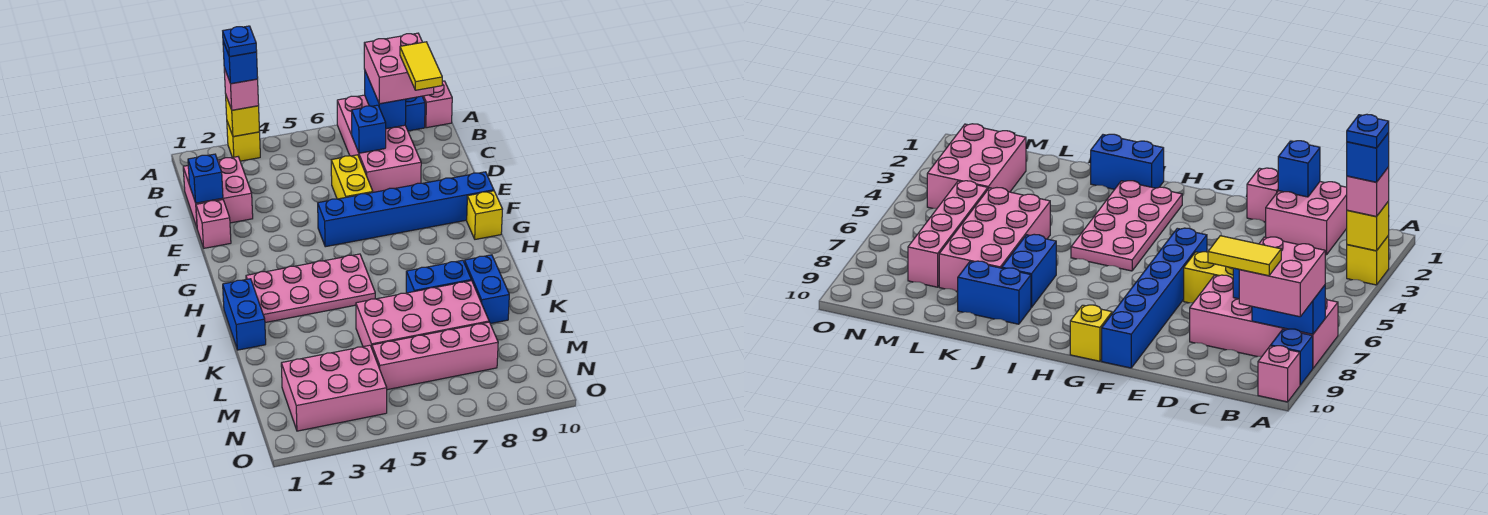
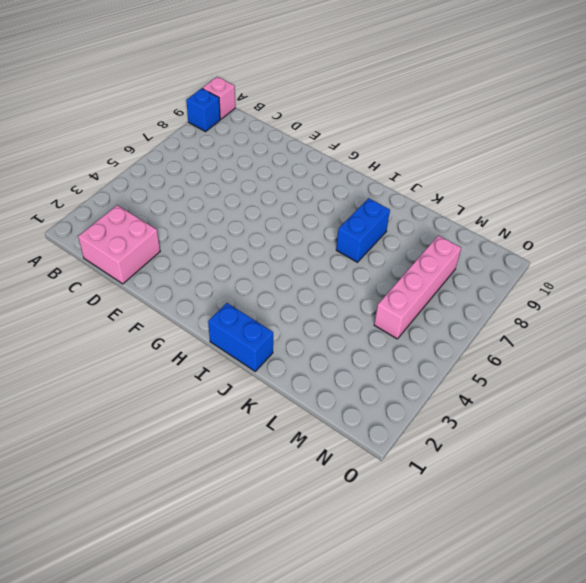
none -> yellow 1x1 brick [227,122,260,161]
none -> pink 2x4 brick [337,95,421,192]
none -> yellow 1x2 brick [331,155,373,199]

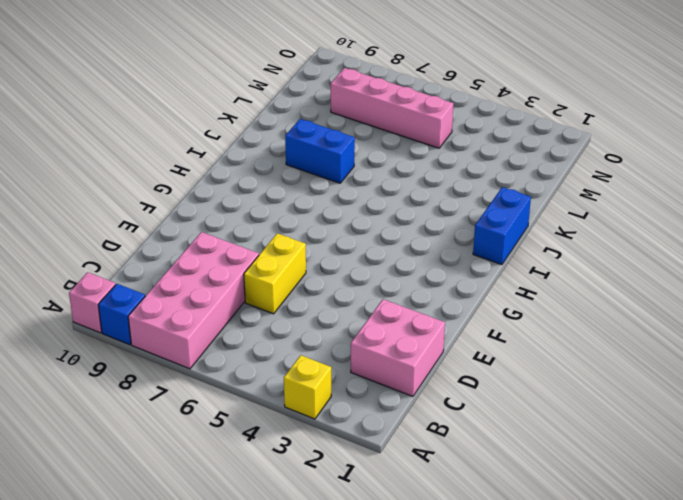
none -> pink 1x1 brick [196,200,231,248]
none -> blue 1x6 brick [318,172,494,247]
none -> yellow 1x1 brick [467,191,502,239]

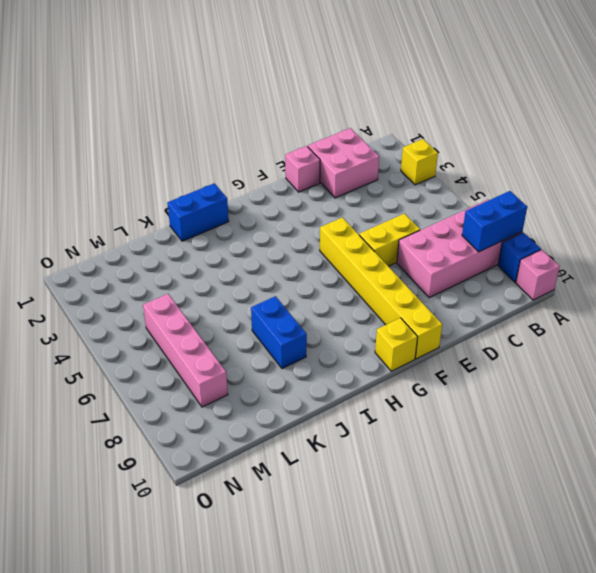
yellow 1x6 brick [320,218,442,359] -> blue 1x6 brick [318,172,494,247]
none -> pink 2x4 plate [246,254,375,323]
none -> blue 1x2 brick [464,255,509,324]
none -> pink 2x4 brick [356,281,489,347]

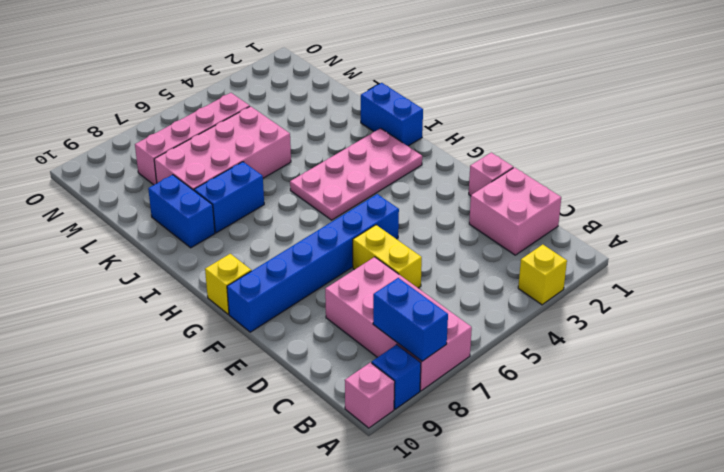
none -> pink 2x3 brick [281,345,387,431]
none -> yellow 1x1 brick [226,96,260,137]
none -> blue 1x1 brick [352,105,386,153]

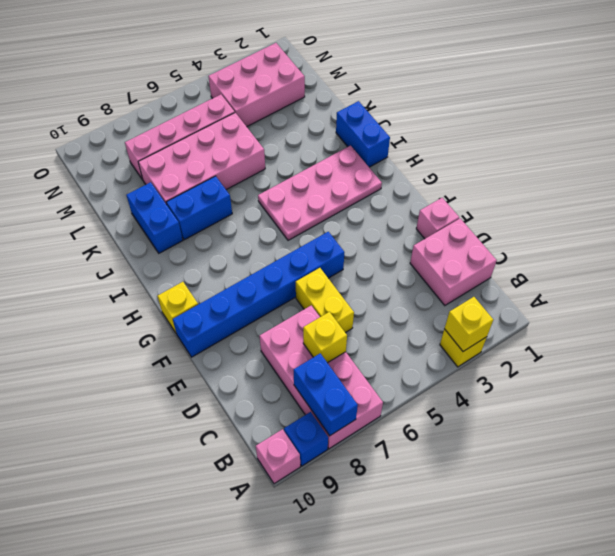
yellow 1x1 brick [303,312,347,363] -> blue 1x1 brick [352,105,386,153]
none -> blue 1x1 brick [188,154,223,203]
none -> pink 1x1 brick [224,68,259,110]
none -> pink 2x2 brick [364,33,434,104]

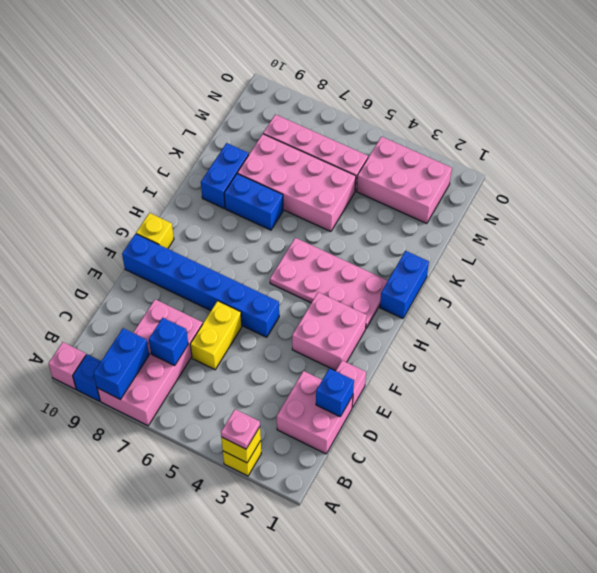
pink 1x1 plate [221,409,260,449] -> pink 1x1 brick [224,68,259,110]
pink 2x2 brick [292,292,367,371] -> pink 2x2 brick moved to [364,33,434,104]
none -> blue 1x1 brick [223,41,258,84]
none -> yellow 1x2 tile [400,42,442,90]
none -> blue 1x1 plate [223,26,257,57]

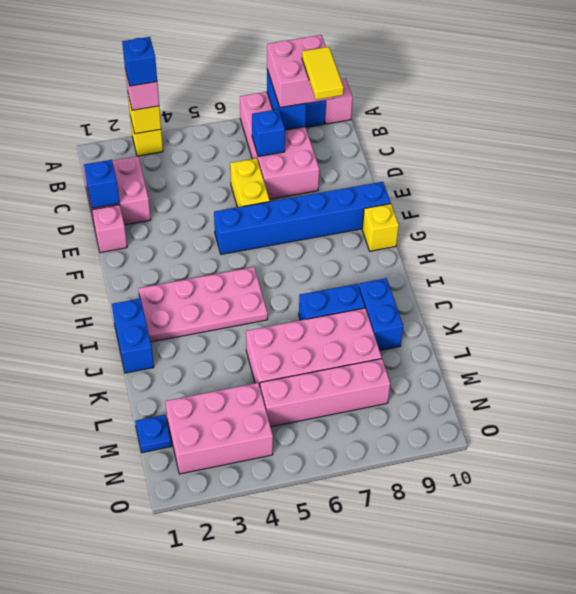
blue 1x1 plate [135,415,171,453] -> blue 1x1 plate moved to [223,26,257,57]

